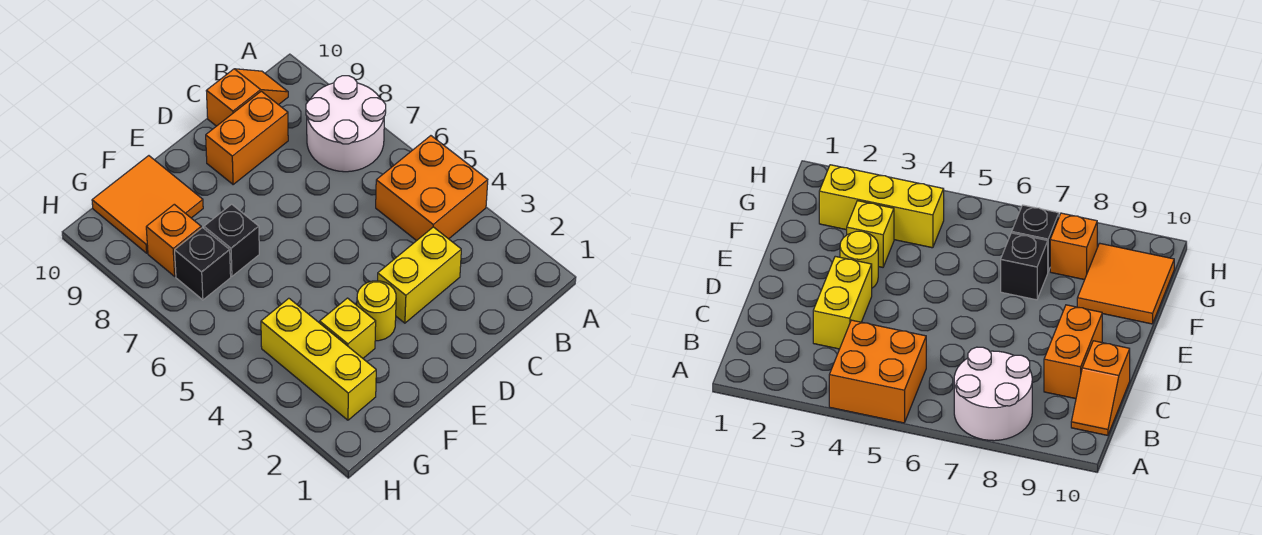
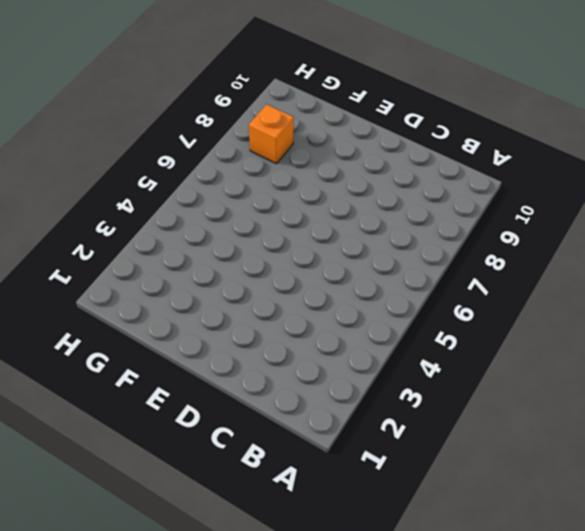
none -> orange 2x2 brick [376,136,488,241]
none -> white 2x2 round brick [306,76,386,172]
none -> orange 1x2 slope [207,69,288,126]

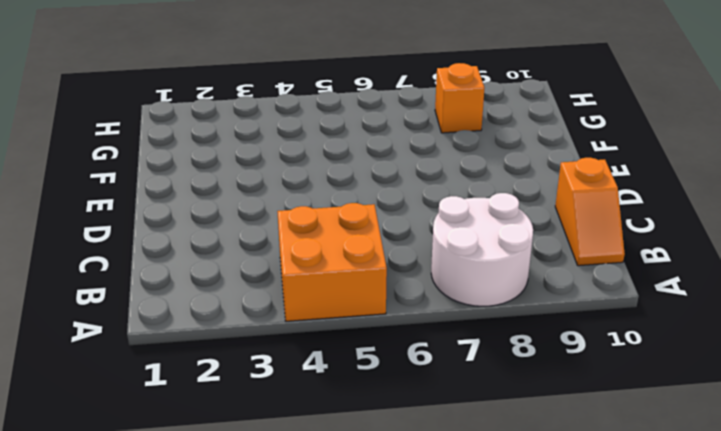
none -> yellow 1x2 brick [378,227,461,323]
none -> orange 1x2 brick [206,91,288,184]
none -> yellow 1x1 round brick [357,281,396,341]

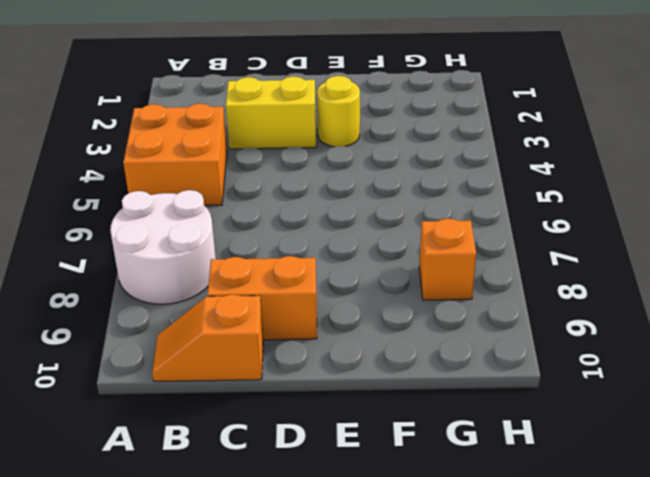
none -> yellow 1x1 brick [320,298,376,358]
none -> black 1x1 brick [204,204,259,276]
none -> orange 2x2 tile [92,156,203,253]

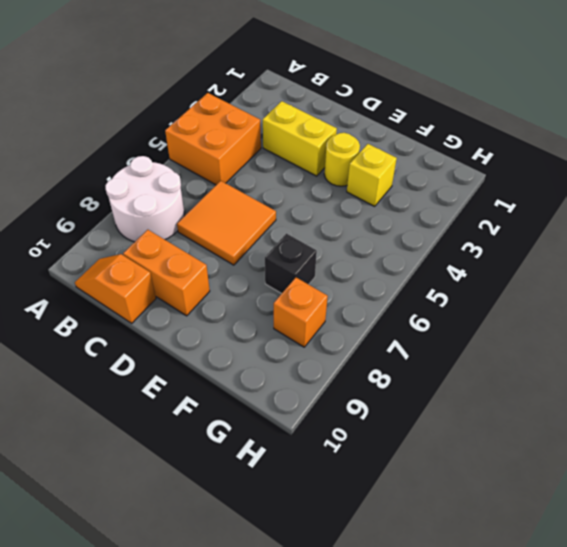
orange 2x2 tile [177,181,276,265] -> orange 2x2 tile moved to [92,156,203,253]
none -> yellow 1x3 brick [261,298,376,420]
none -> black 1x1 brick [175,228,231,300]

